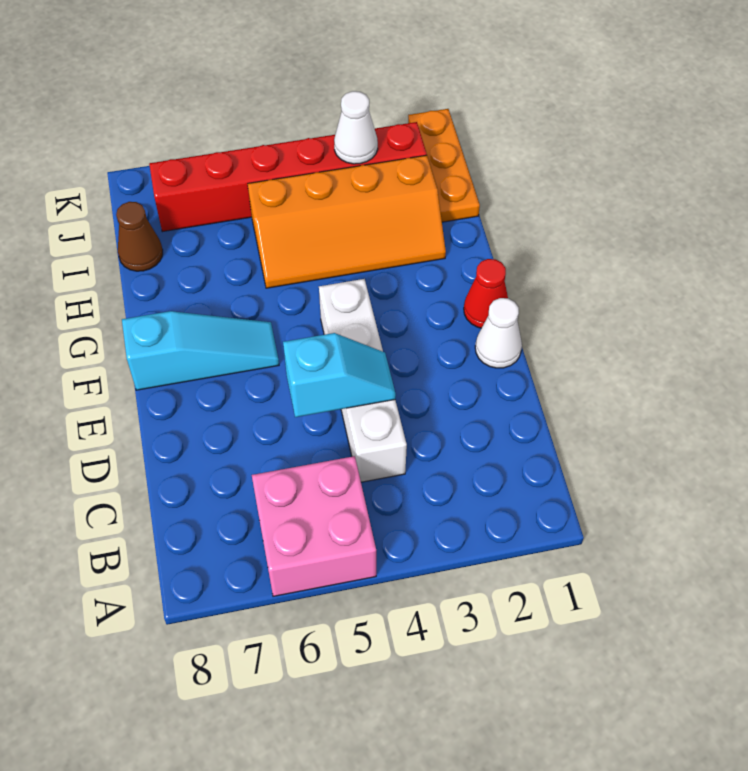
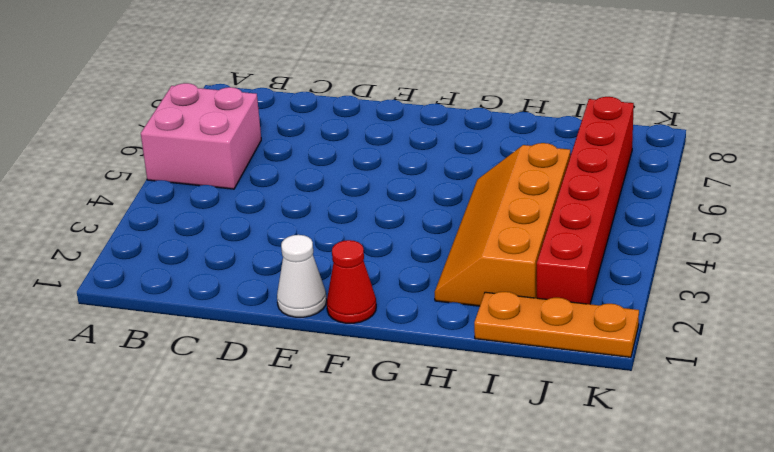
none -> white 1x4 brick [319,279,407,482]
none -> cyan 1x3 slope [122,311,279,390]

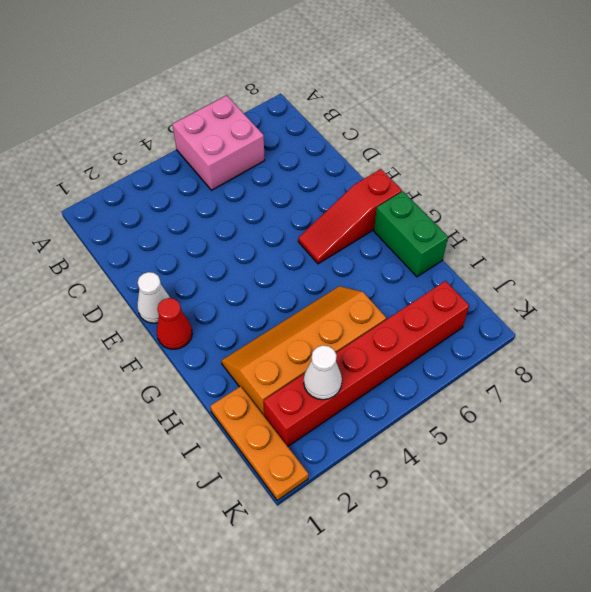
red 1x3 slope [298,169,402,264] -> cyan 1x3 slope [122,311,279,390]
green 1x2 brick [374,191,448,277] -> none
none -> white 1x4 brick [319,279,407,482]
none -> brown 1x1 cone [116,202,163,271]

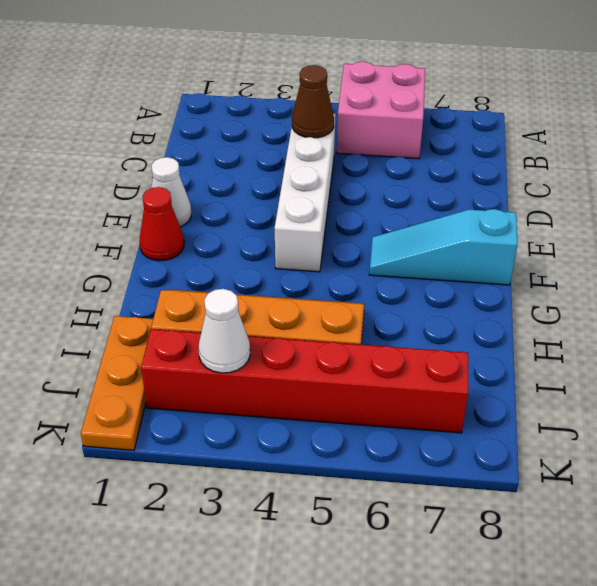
brown 1x1 cone [292,65,334,138] -> brown 1x1 cone moved to [116,202,163,271]
none -> cyan 1x2 slope [283,333,396,417]

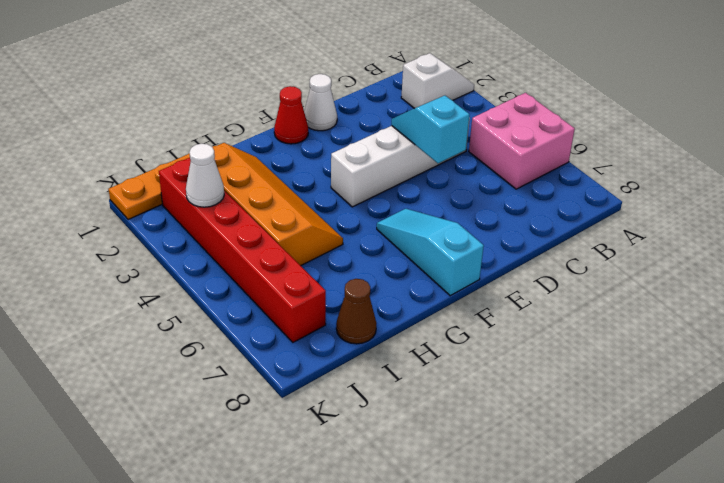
white 1x2 slope [401,53,474,109] -> none

